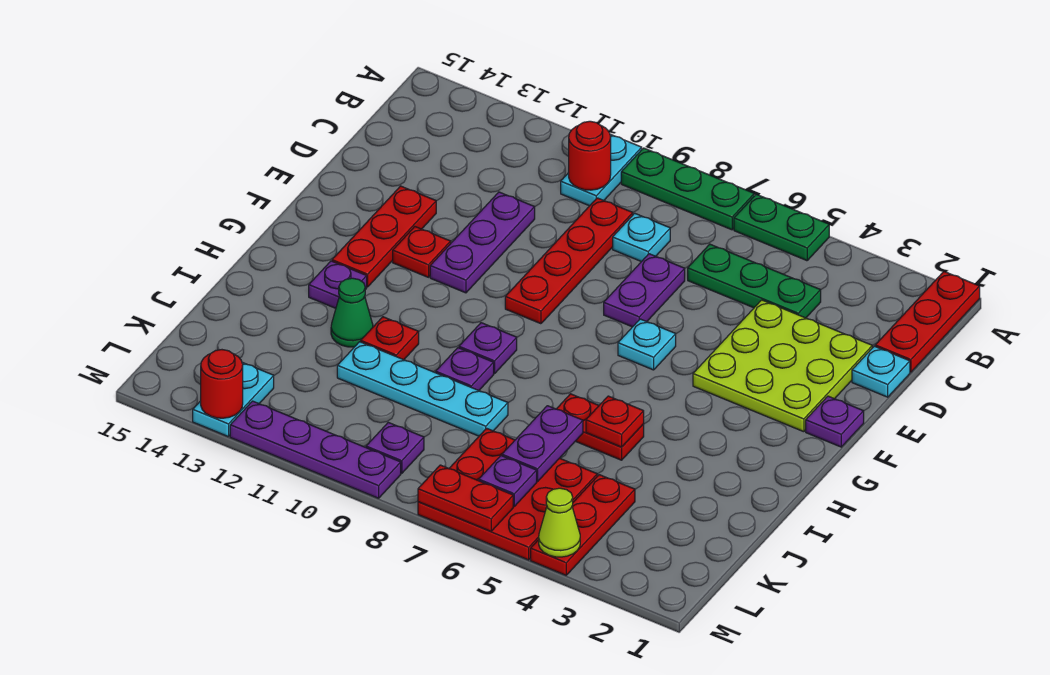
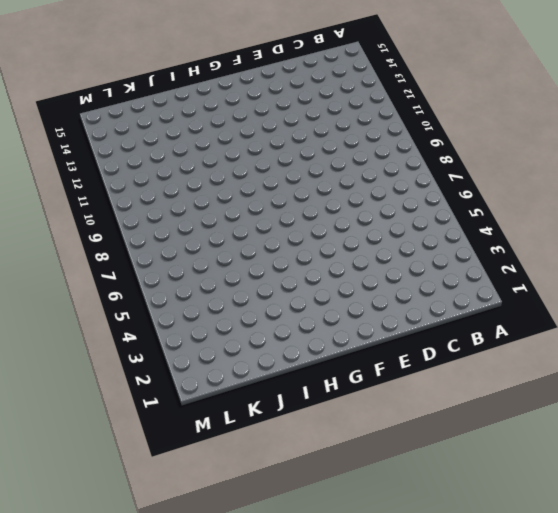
none -> red 1x3 plate [875,272,980,372]
none -> green 1x2 plate [734,194,829,261]
none -> green 1x3 plate [621,148,754,230]
none -> cyan 1x2 plate [561,134,642,206]

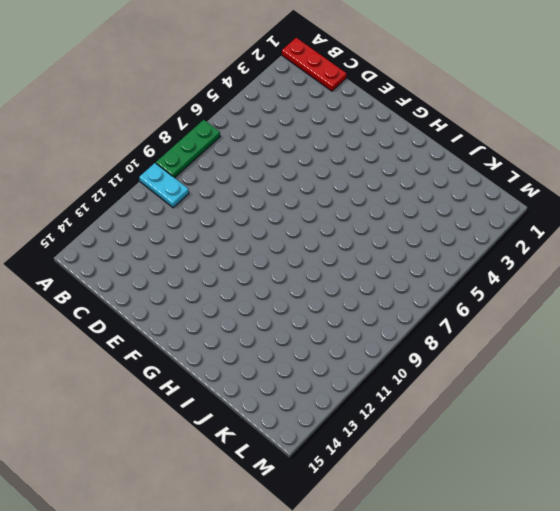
none -> green 1x2 plate [734,194,829,261]
none -> green 1x3 plate [688,244,821,318]
none -> cyan 1x1 plate [613,213,670,262]
none -> red 1x4 plate [505,198,633,324]

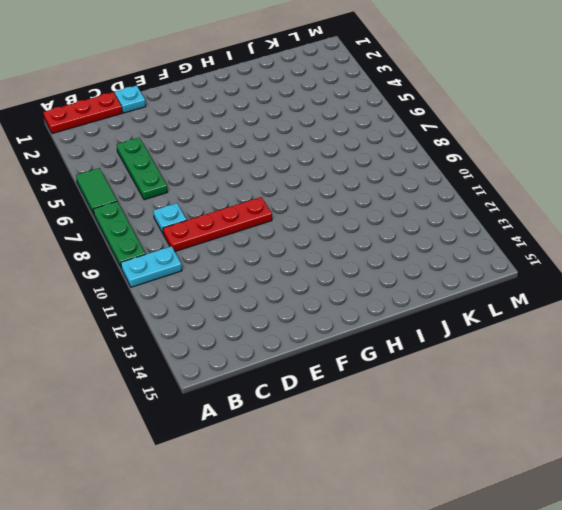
green 1x2 tile [76,168,117,214] -> green 1x2 plate [734,194,829,261]
none -> lime 3x3 plate [693,300,872,432]
none -> purple 1x2 plate [604,254,685,327]
none -> purple 1x3 plate [430,192,535,293]
none -> red 1x3 plate [332,186,436,287]

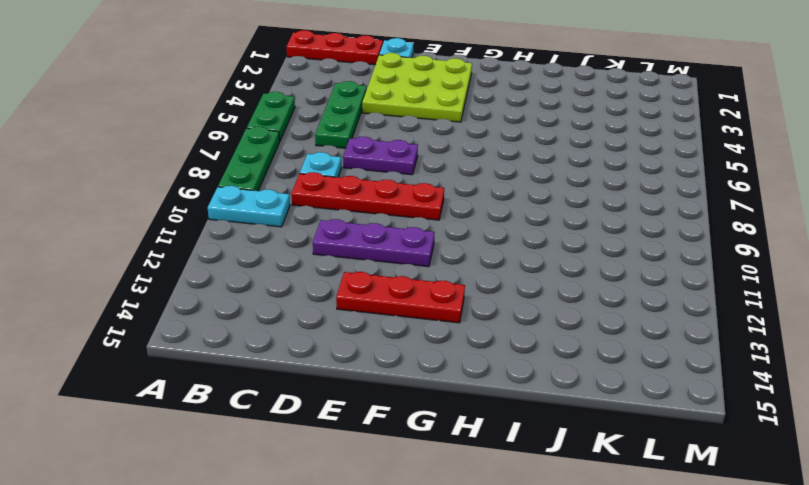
none -> purple 1x1 plate [806,396,864,447]
none -> cyan 1x1 plate [618,319,676,370]
none -> red 1x1 plate [393,227,451,277]
none -> purple 1x1 plate [459,323,517,374]

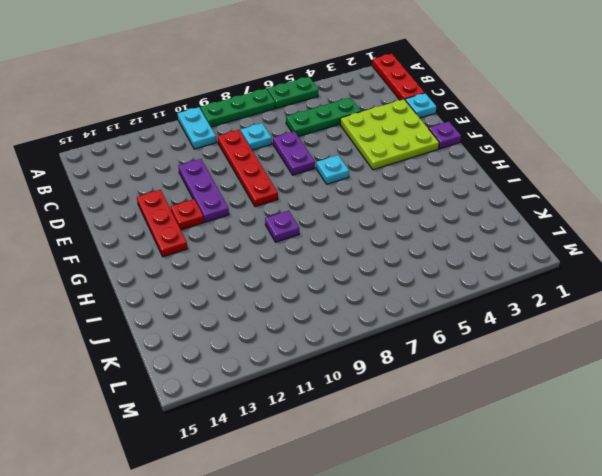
none -> purple 1x1 plate [309,261,367,308]
none -> red 1x2 plate [557,394,644,460]
none -> purple 1x1 plate [436,348,494,390]
none -> red 1x1 plate [361,317,419,360]

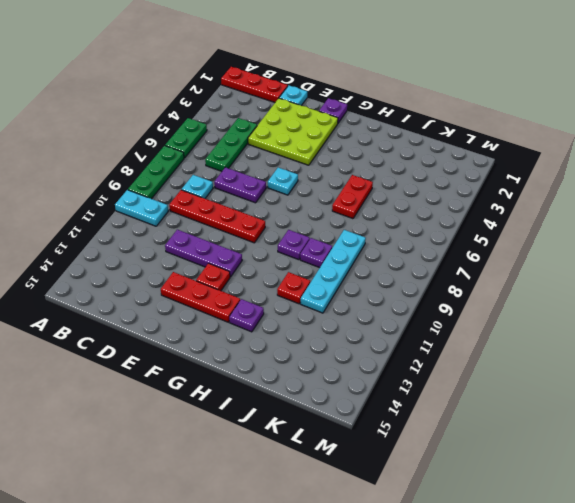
none -> green 1x1 cone [331,278,373,347]
none -> red 1x3 plate [531,475,635,575]
none -> red 3x3 plate [418,428,597,560]
none -> purple 1x1 plate [366,422,424,473]

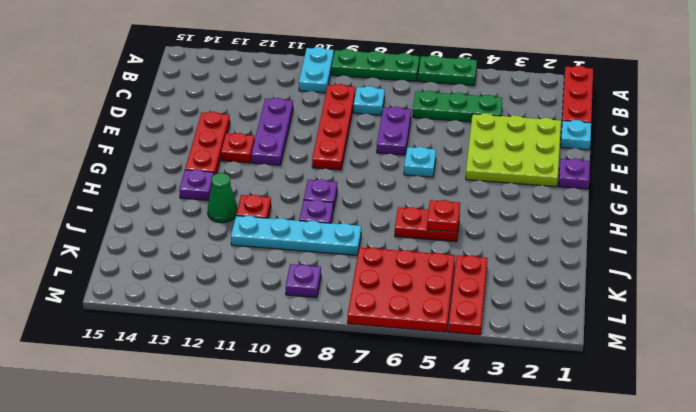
none -> cyan 1x2 plate [193,362,274,437]
none -> purple 1x4 plate [230,401,401,498]
none -> red 1x1 round brick [569,121,611,190]
none -> purple 1x2 plate [502,406,583,481]

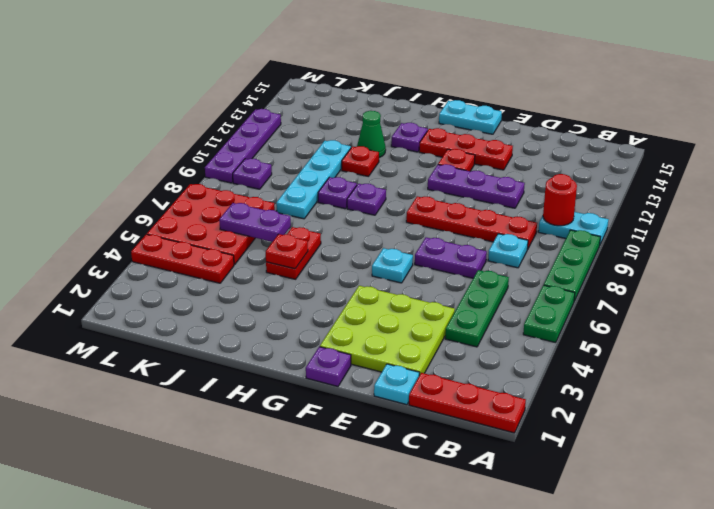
cyan 1x2 plate [439,100,502,134] -> cyan 1x2 plate moved to [193,362,274,437]
none -> purple 1x1 plate [479,456,537,506]
none -> lime 1x1 cone [539,488,580,557]
none -> red 1x2 plate [418,465,513,531]
none -> red 1x1 round brick [201,350,243,418]

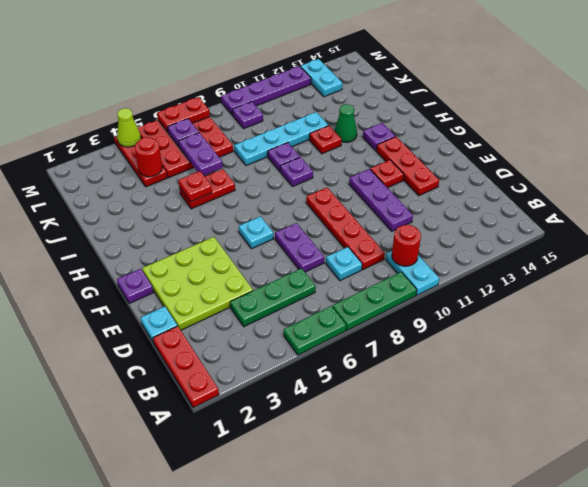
red 1x1 round brick [135,137,162,177] -> red 1x1 round brick moved to [201,350,243,418]

